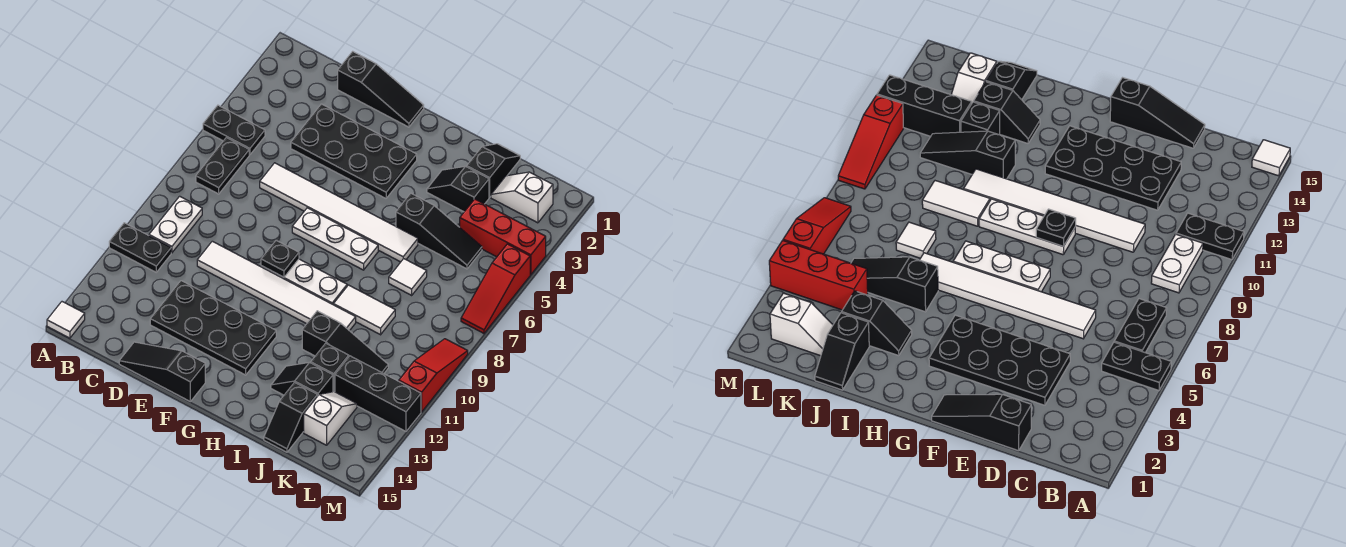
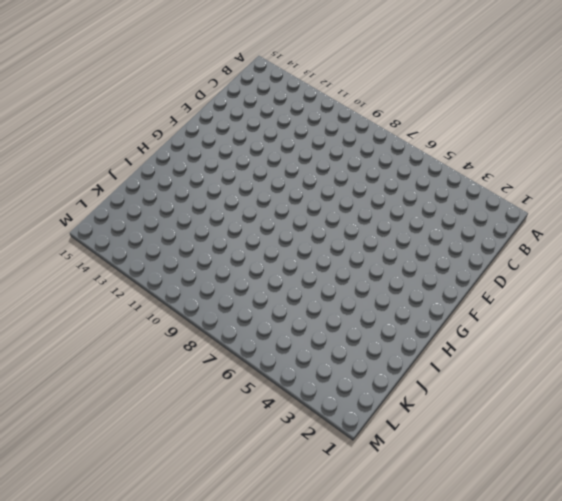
none -> black 1x2 plate [203,105,265,155]
none -> black 1x2 plate [109,223,171,272]
none -> white 1x1 tile [47,302,85,338]

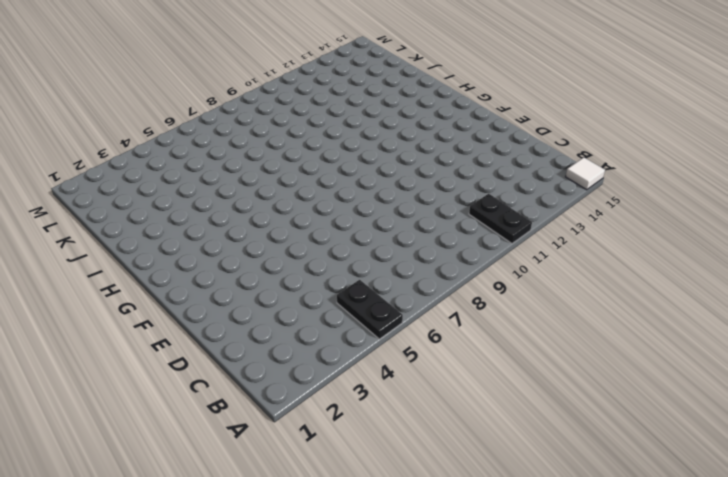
none -> black 1x2 plate [196,138,249,194]
none -> white 1x2 plate [149,196,202,253]
none -> black 1x3 slope [338,51,424,127]

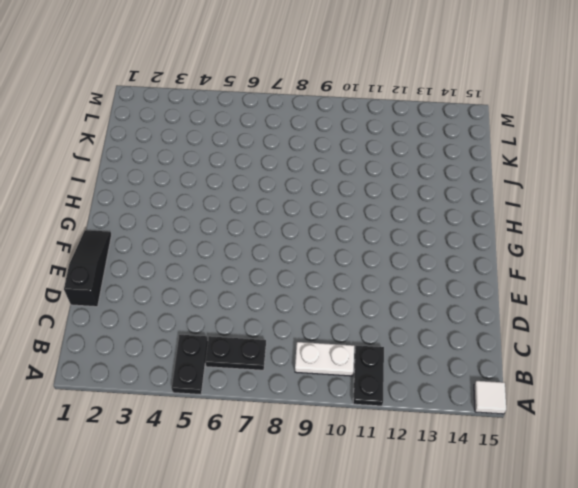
none -> black 2x4 plate [291,104,417,198]
none -> white 1x6 tile [260,163,418,262]
none -> white 1x6 tile [197,241,356,331]

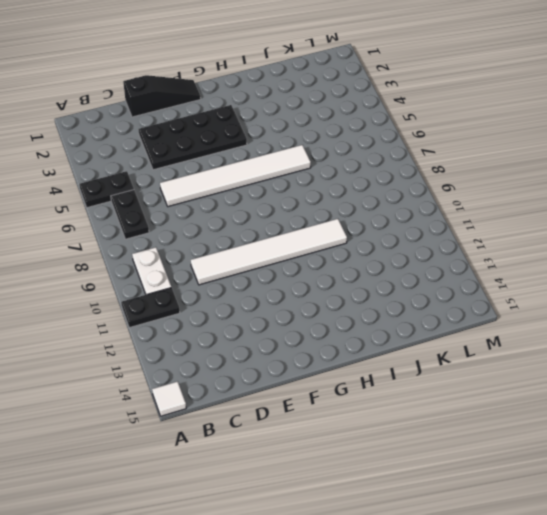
none -> black 2x4 plate [150,281,276,375]
none -> black 1x3 slope [119,342,205,401]
none -> white 1x3 plate [292,208,378,270]

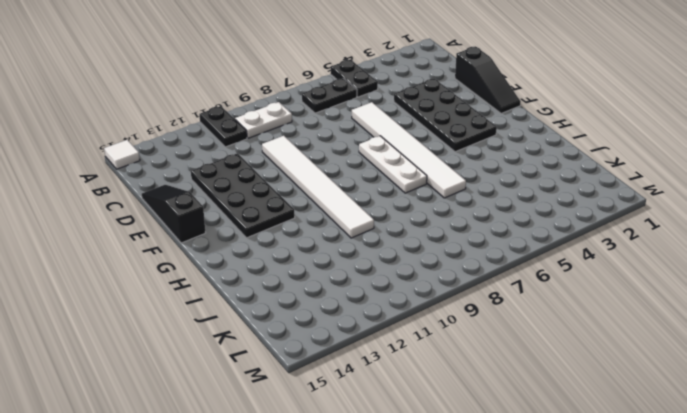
none -> white 1x3 plate [261,259,347,304]
none -> black 1x2 slope [427,166,489,212]
none -> black 1x3 slope [396,194,482,269]

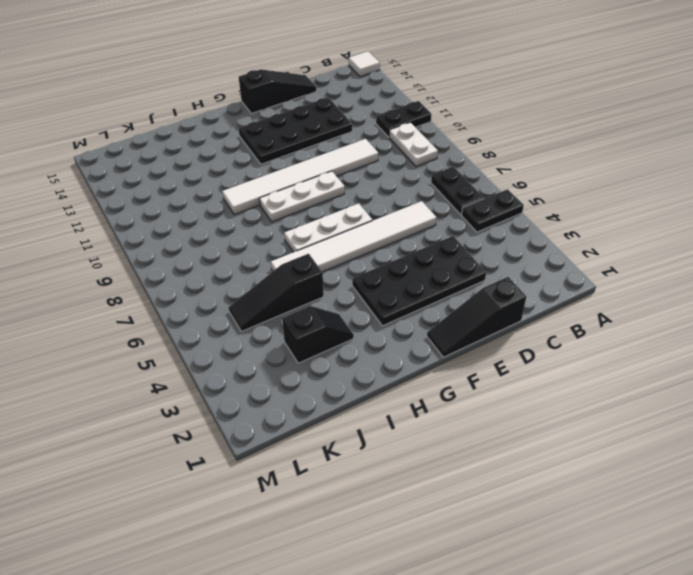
none -> white 1x2 tile [333,285,395,335]
none -> black 1x3 slope [302,311,388,373]
none -> black 1x2 slope [271,362,333,396]

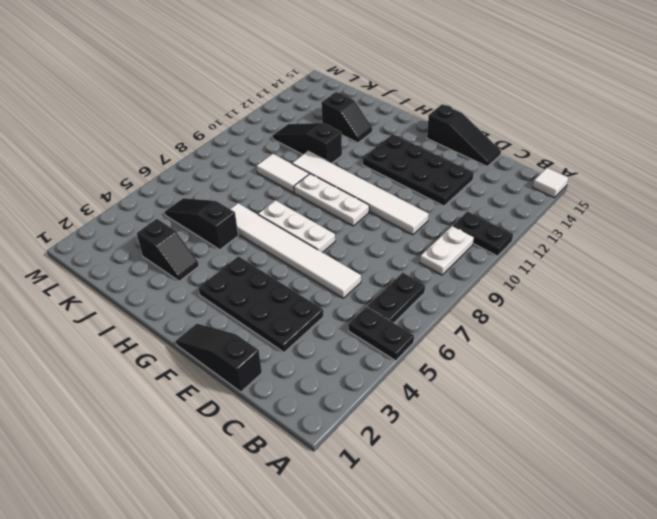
none -> black 1x2 slope [467,144,520,197]
none -> white 1x1 tile [389,259,427,295]
none -> black 1x1 brick [311,343,349,392]

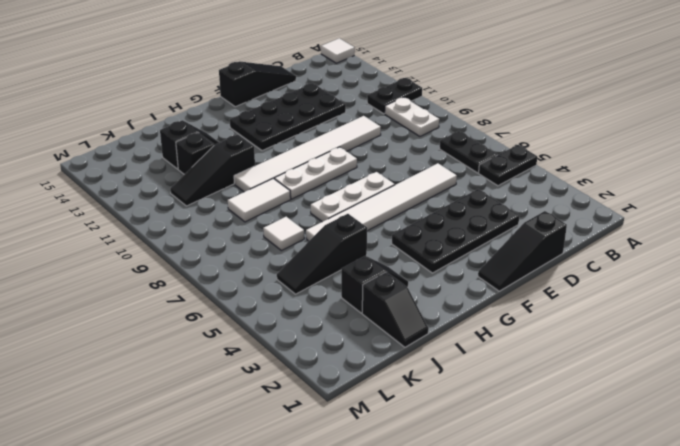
none -> black 1x2 slope [264,382,317,452]
none -> white 1x2 slope [491,172,553,223]
none -> red 1x3 brick [460,199,546,275]

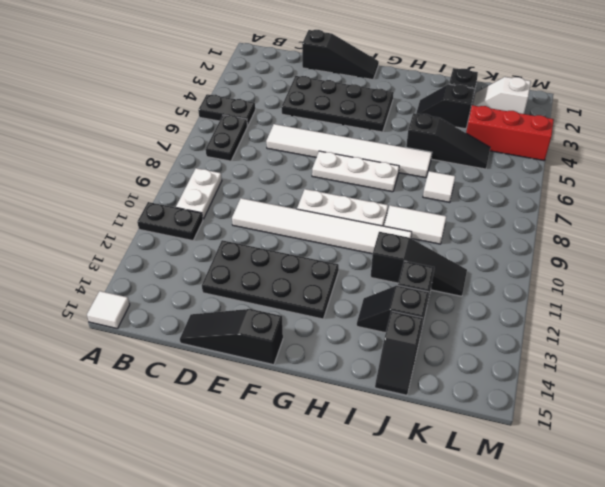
none -> black 1x3 brick [335,356,421,431]
none -> white 1x2 slope [304,392,357,445]
none -> red 1x3 slope [461,244,530,333]

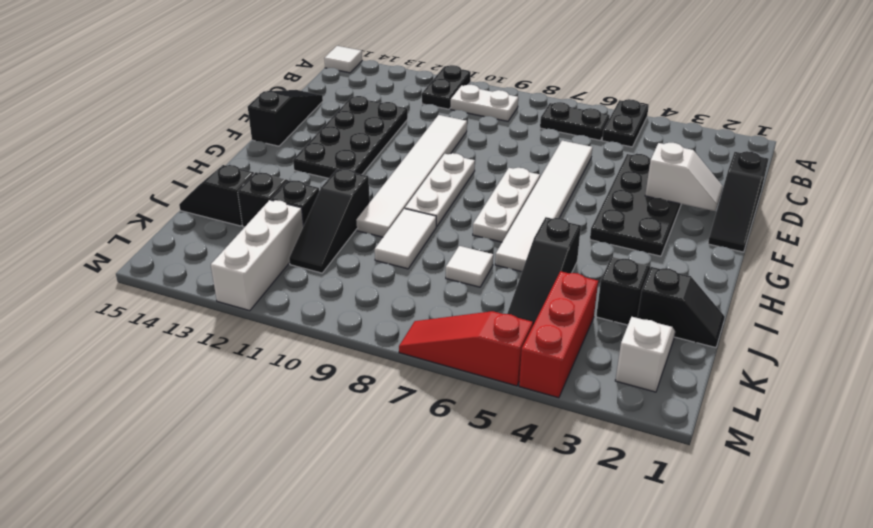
white 1x2 slope [645,143,723,211] -> white 1x2 slope moved to [304,392,357,445]
white 1x3 brick [211,200,303,311] -> black 1x3 brick [335,356,421,431]
none -> red 1x3 slope [399,339,468,412]
none -> black 1x1 plate [261,241,299,277]

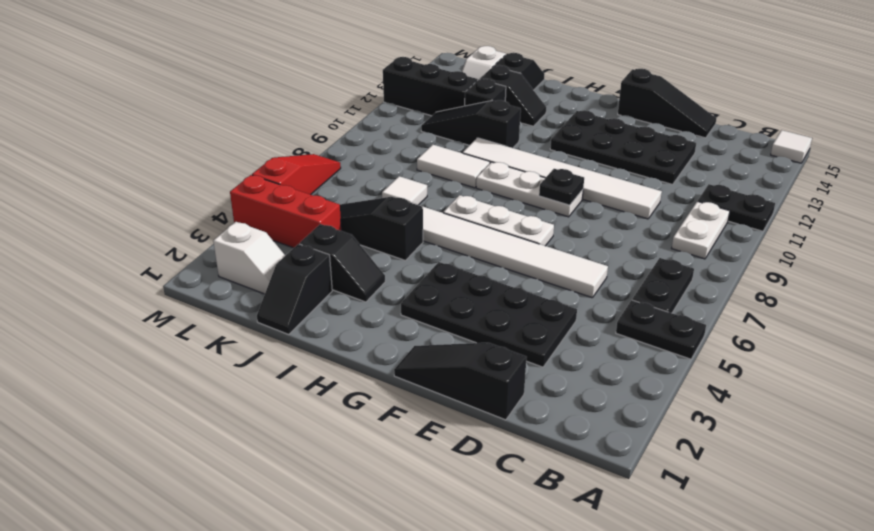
none -> red 1x3 slope [399,339,468,412]

